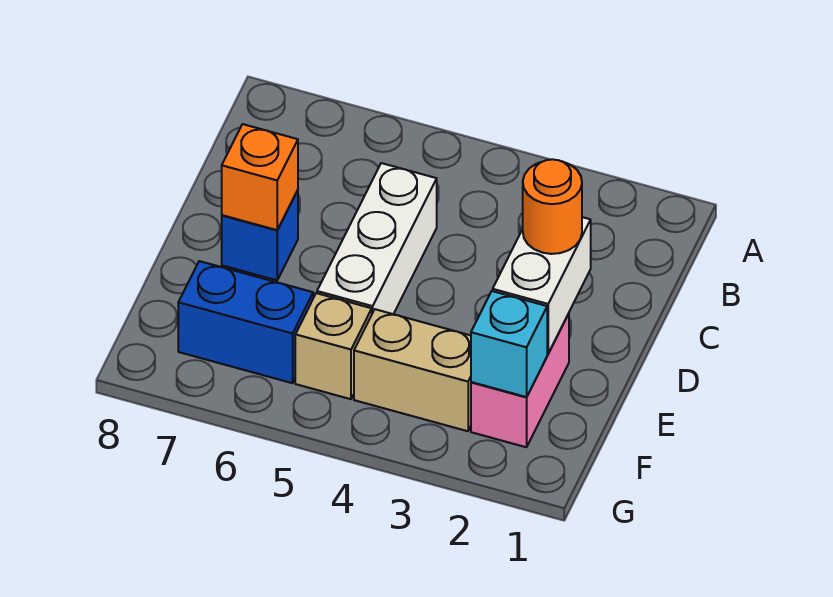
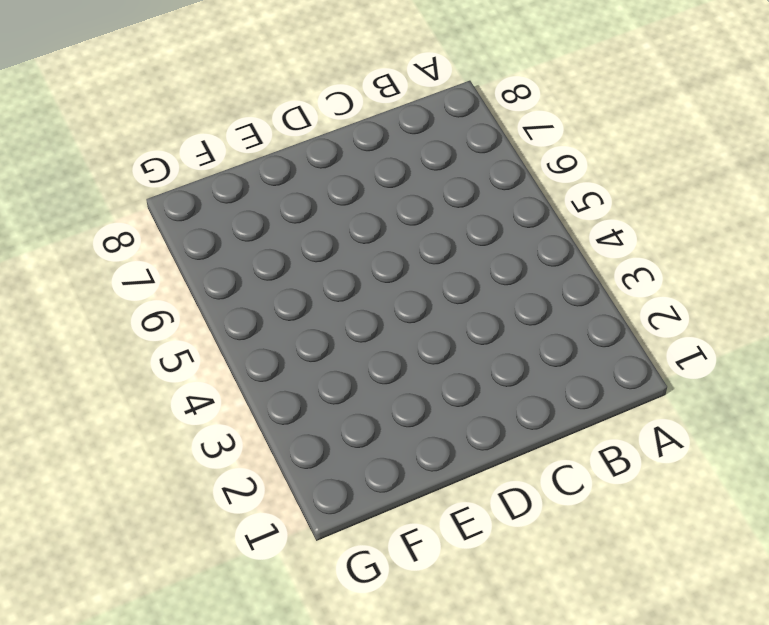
none -> white 1x3 brick [317,163,437,314]
none -> blue 1x1 brick [222,190,298,280]

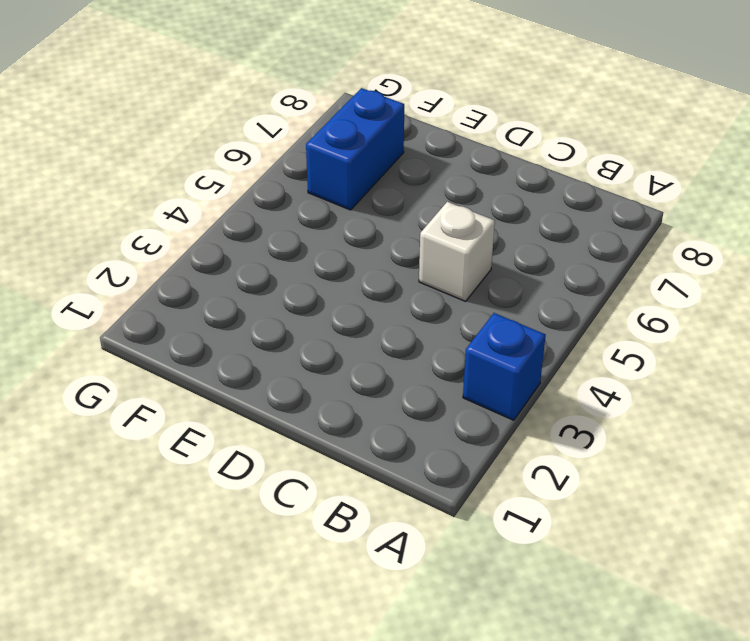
blue 1x1 brick [463,313,546,420] -> blue 1x1 brick moved to [222,190,298,280]
white 1x1 brick [419,202,495,301] -> white 1x3 brick [317,163,437,314]
none -> pink 1x2 brick [471,314,569,447]
none -> tan 1x2 brick [354,309,471,431]

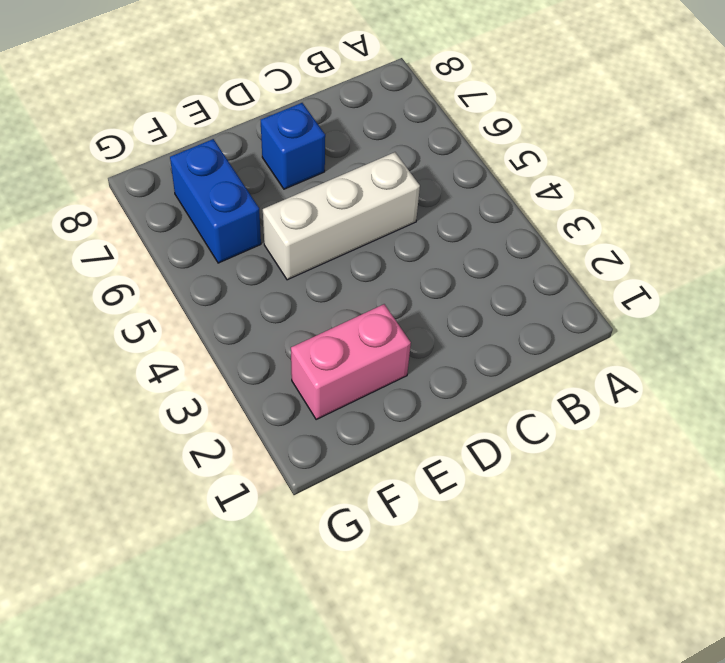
none -> tan 1x2 brick [354,309,471,431]
none -> tan 1x1 brick [295,293,372,399]

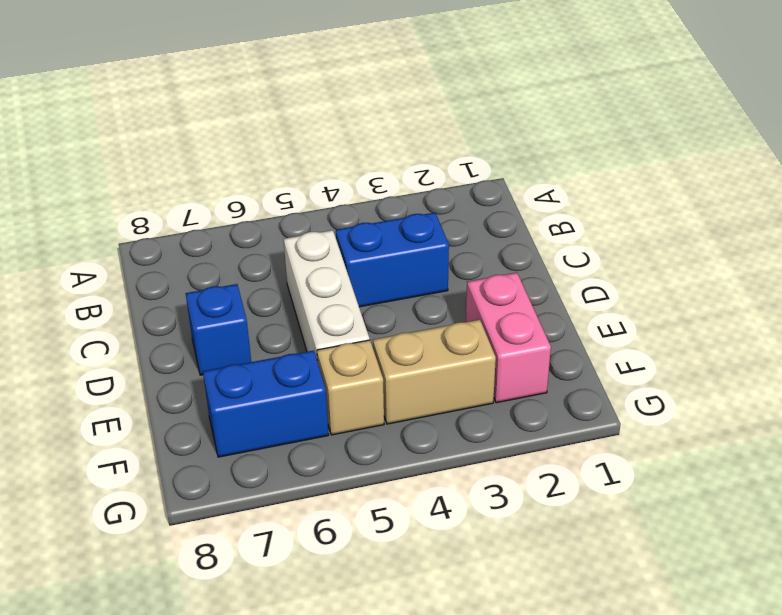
blue 1x2 brick [336,213,449,307] -> none
none -> white 1x2 brick [493,217,591,354]
none -> orange 1x1 brick [222,124,298,230]

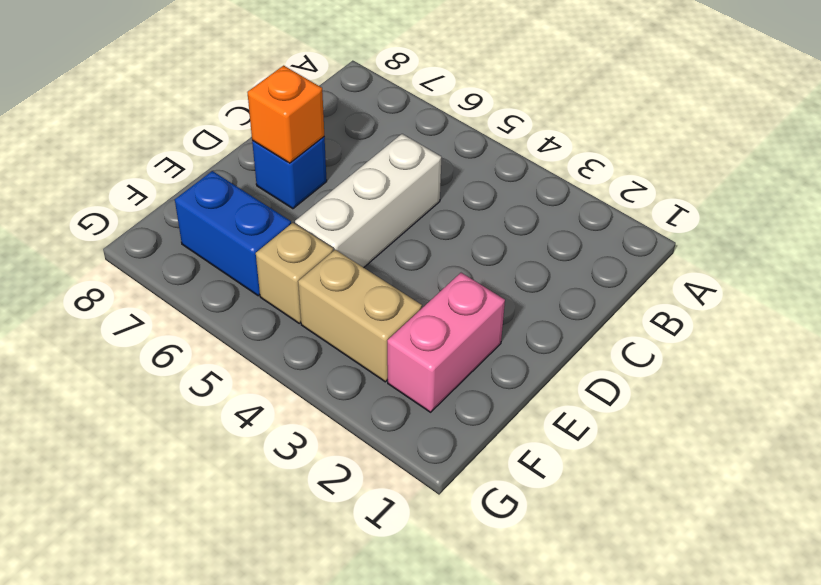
none -> white 1x2 brick [493,217,591,354]
none -> cyan 1x1 brick [471,291,547,397]

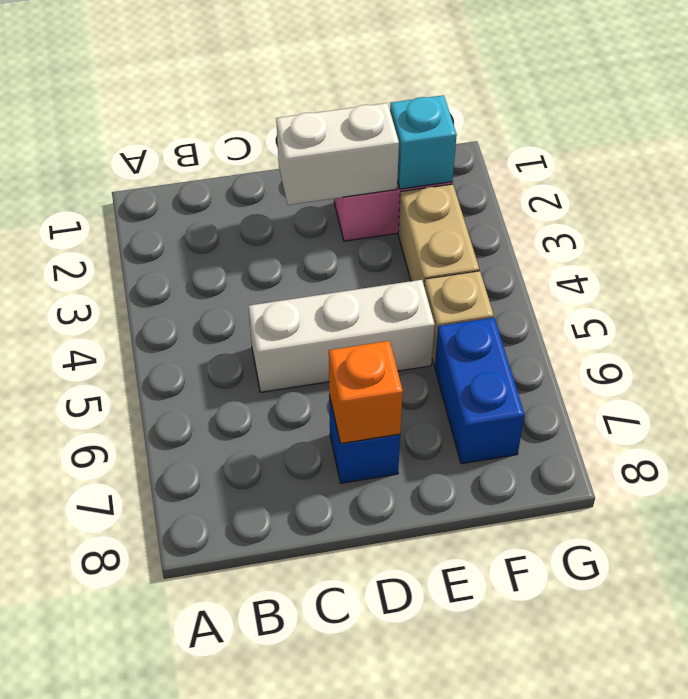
none -> orange 1x1 round brick [523,159,582,254]

